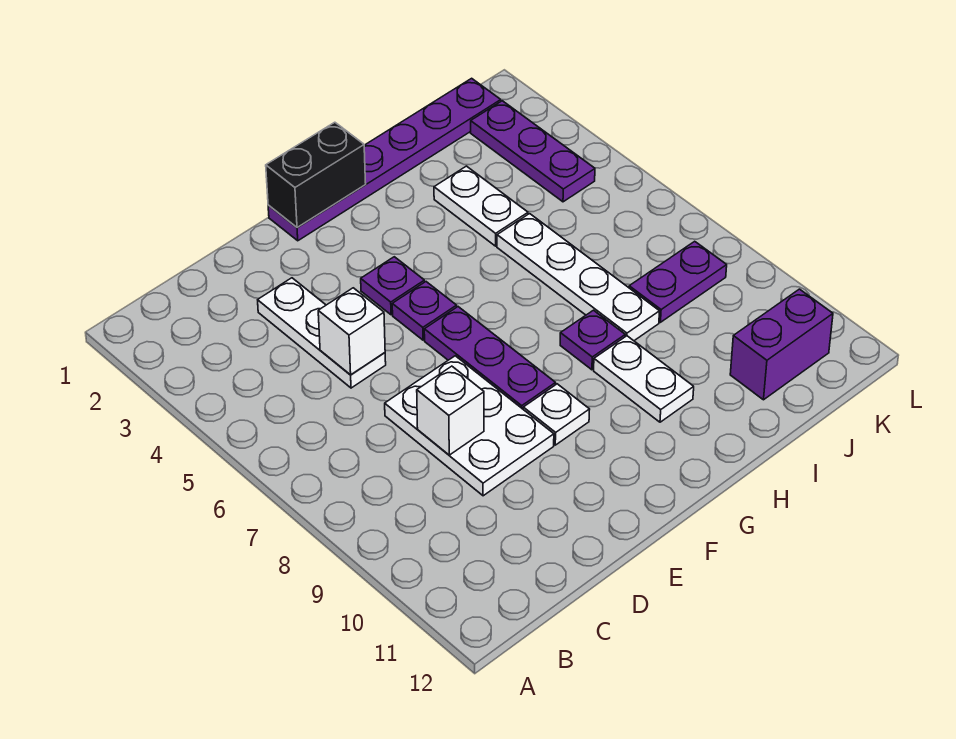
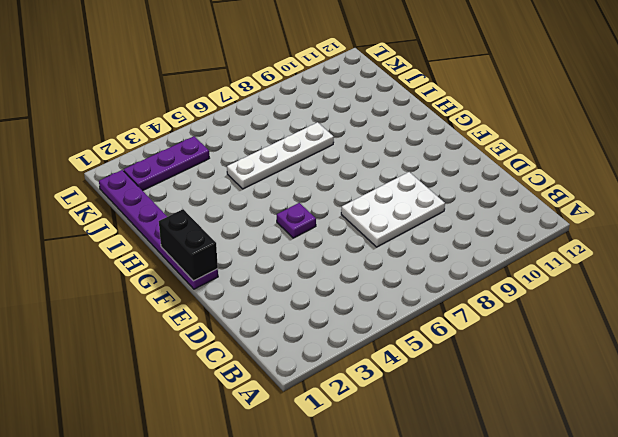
none -> white 1x3 plate [258,278,386,388]
none -> purple 1x1 plate [361,257,425,315]
none -> purple 1x3 plate [424,307,556,409]

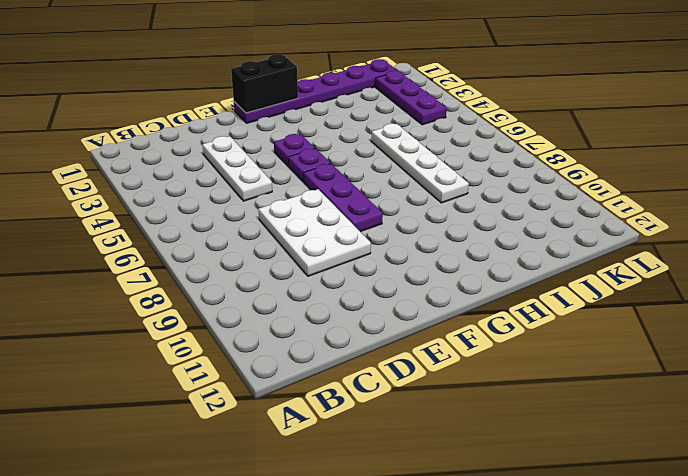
none -> white 1x1 plate [523,384,590,445]
none -> purple 1x1 plate [560,310,625,370]
none -> white 1x2 plate [594,336,694,422]

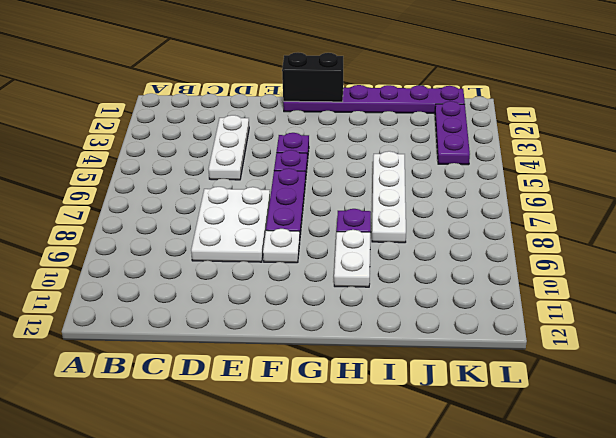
none -> white 1x2 plate [434,166,528,246]
none -> purple 1x2 plate [629,241,727,322]
none -> purple 1x2 brick [730,289,833,400]

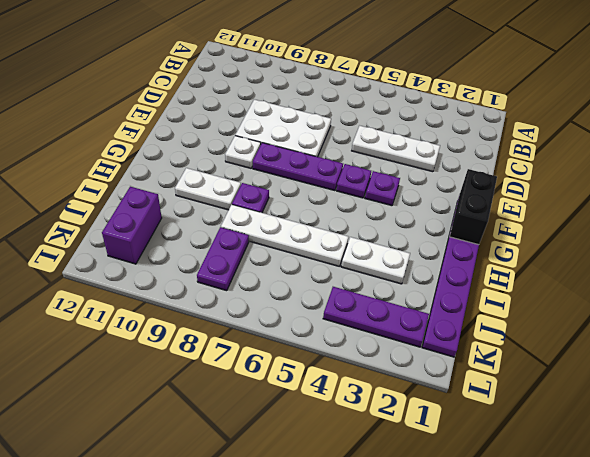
none -> white 1x1 brick [318,288,385,375]
none -> white 1x1 brick [417,366,484,455]

